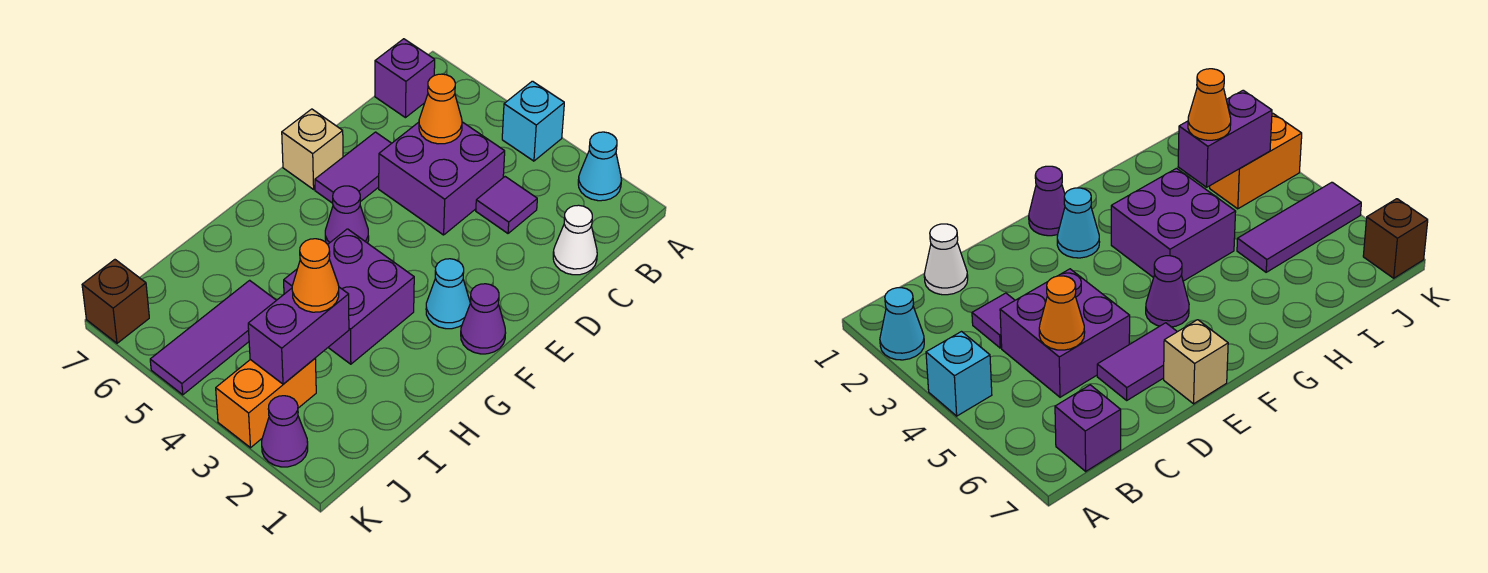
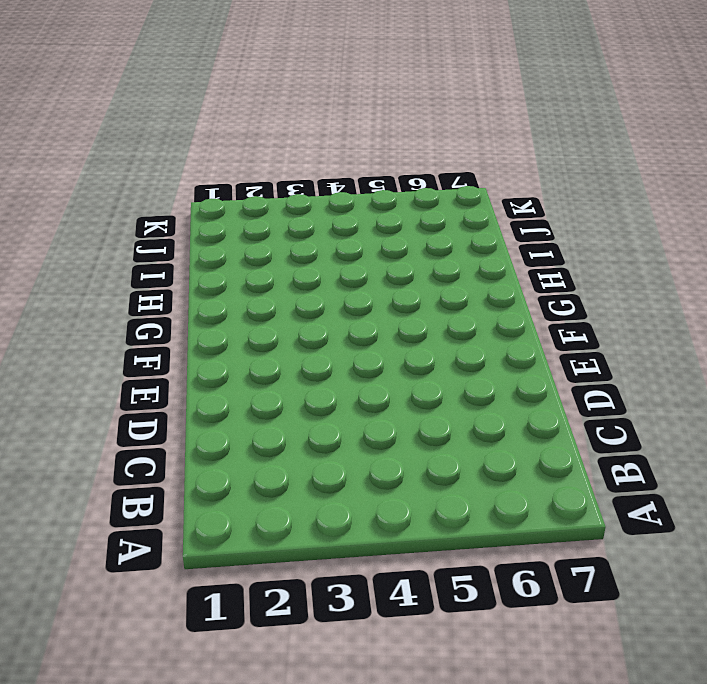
none -> cyan 1x1 cone [578,132,622,201]
none -> cyan 1x1 brick [502,81,564,161]
none -> purple 1x1 brick [375,39,435,118]

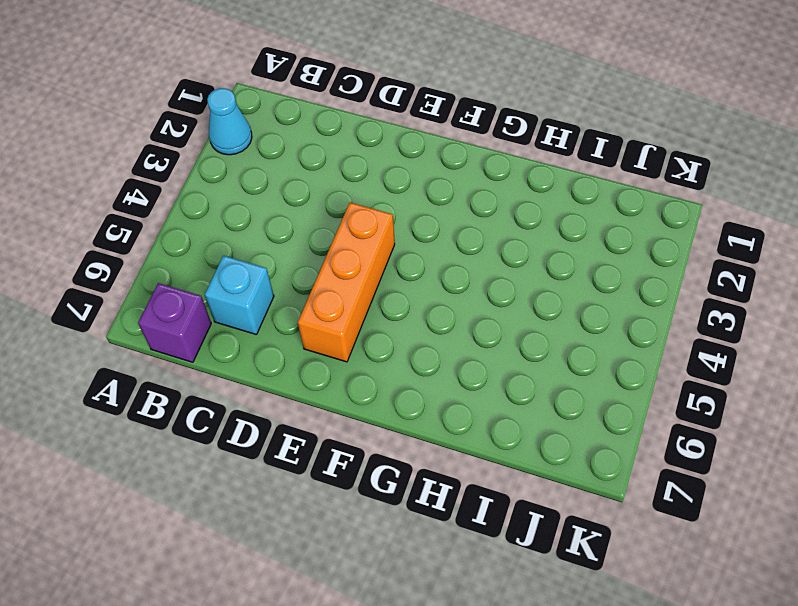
cyan 1x1 brick [205,256,274,335] -> cyan 1x1 brick moved to [502,81,564,161]
orange 1x3 brick [298,203,395,362] -> purple 1x2 tile [315,132,392,203]
none -> white 1x1 cone [553,205,597,275]
none -> purple 1x1 tile [476,177,537,233]
none -> purple 2x2 brick [379,122,505,235]

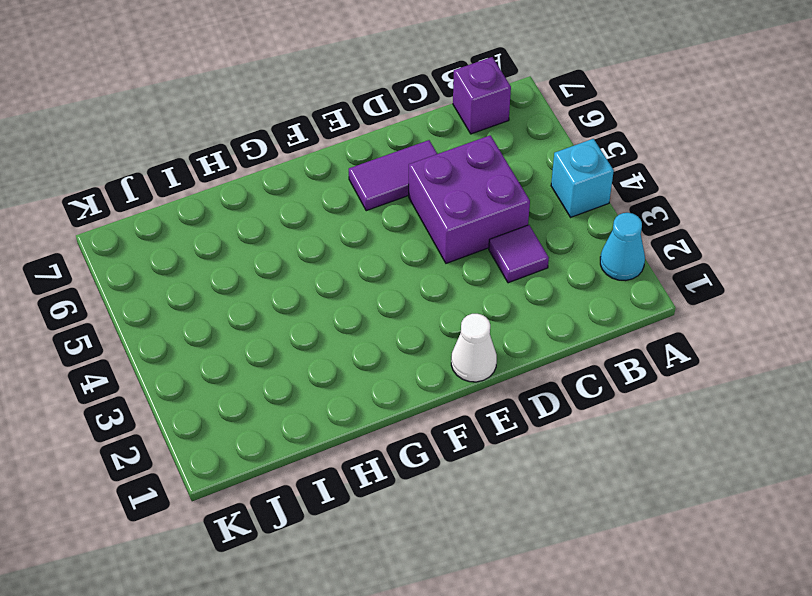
white 1x1 cone [451,314,497,382] -> white 1x1 cone moved to [553,205,597,275]
none -> tan 1x1 brick [282,109,343,189]
none -> purple 1x1 cone [461,284,506,354]
none -> cyan 1x1 cone [426,259,470,329]

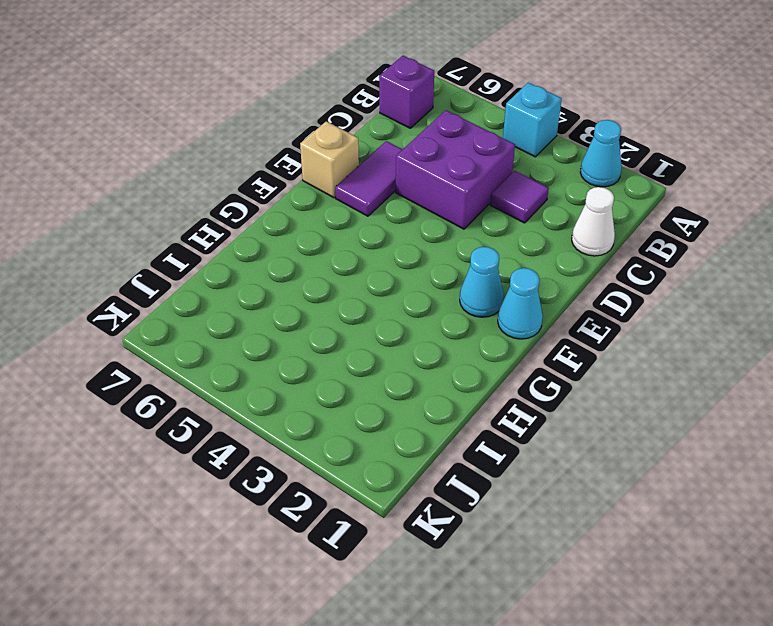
cyan 1x1 cone [498,268,543,339] -> purple 1x1 cone [461,284,506,354]
none -> purple 1x1 cone [325,186,369,244]
none -> purple 2x2 brick [284,229,414,364]
none -> purple 1x3 tile [150,280,276,395]

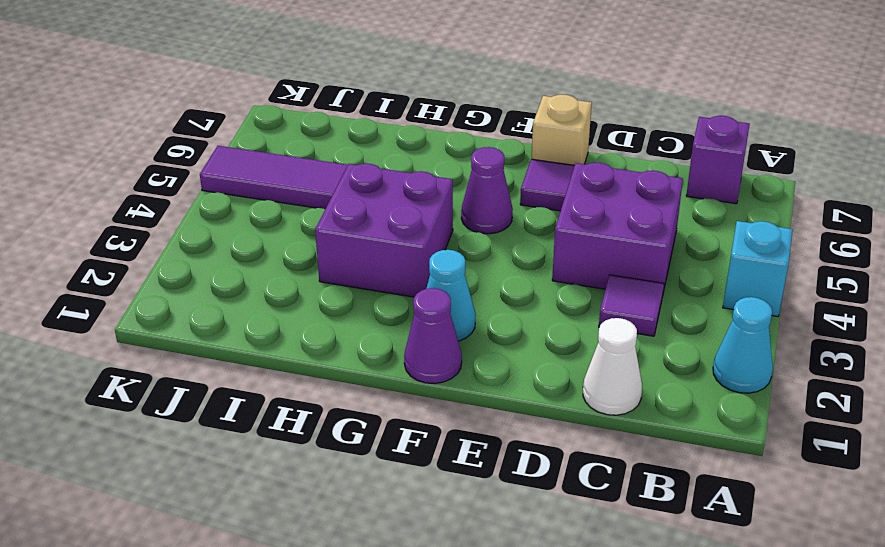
none -> orange 1x2 brick [216,359,316,448]
none -> purple 1x1 cone [262,396,308,467]
none -> brown 1x1 brick [82,260,149,343]

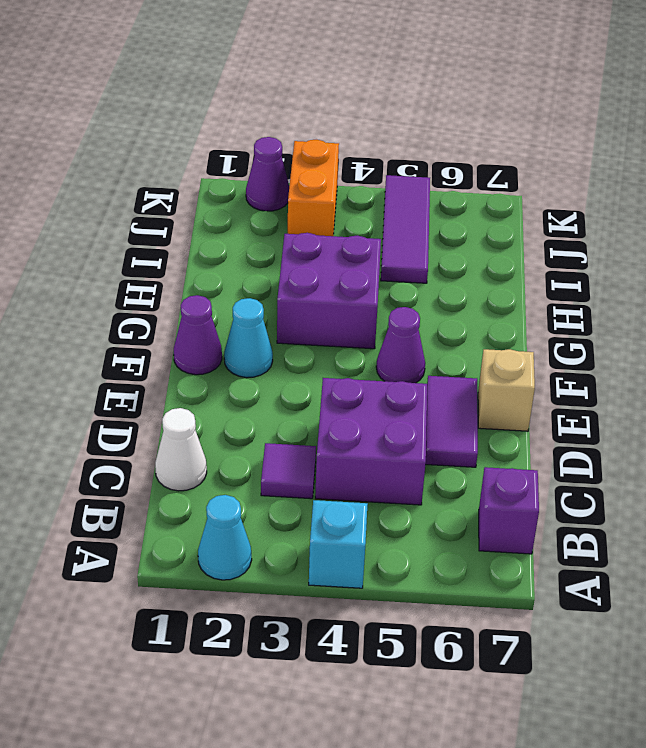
none -> brown 1x1 brick [82,260,149,343]
none -> orange 1x1 cone [419,74,462,144]
none -> purple 1x2 brick [248,287,349,384]

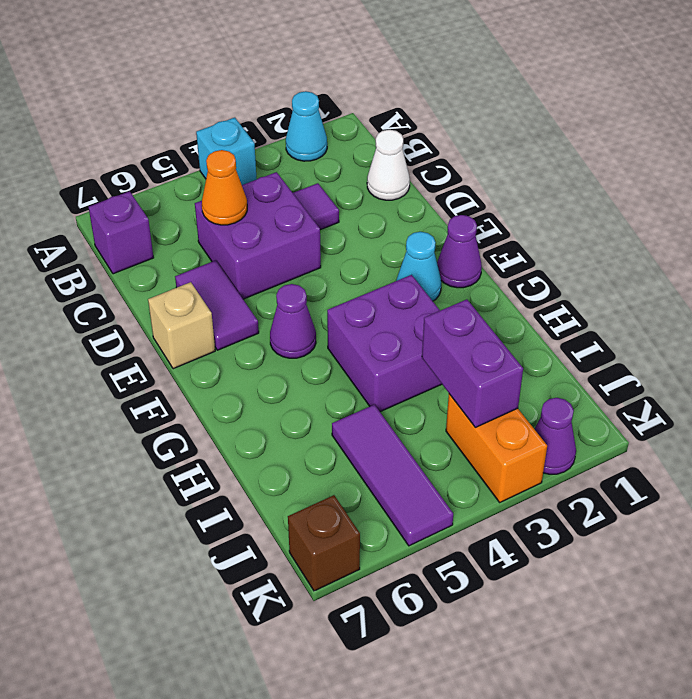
none -> orange 1x1 cone [292,239,339,312]

